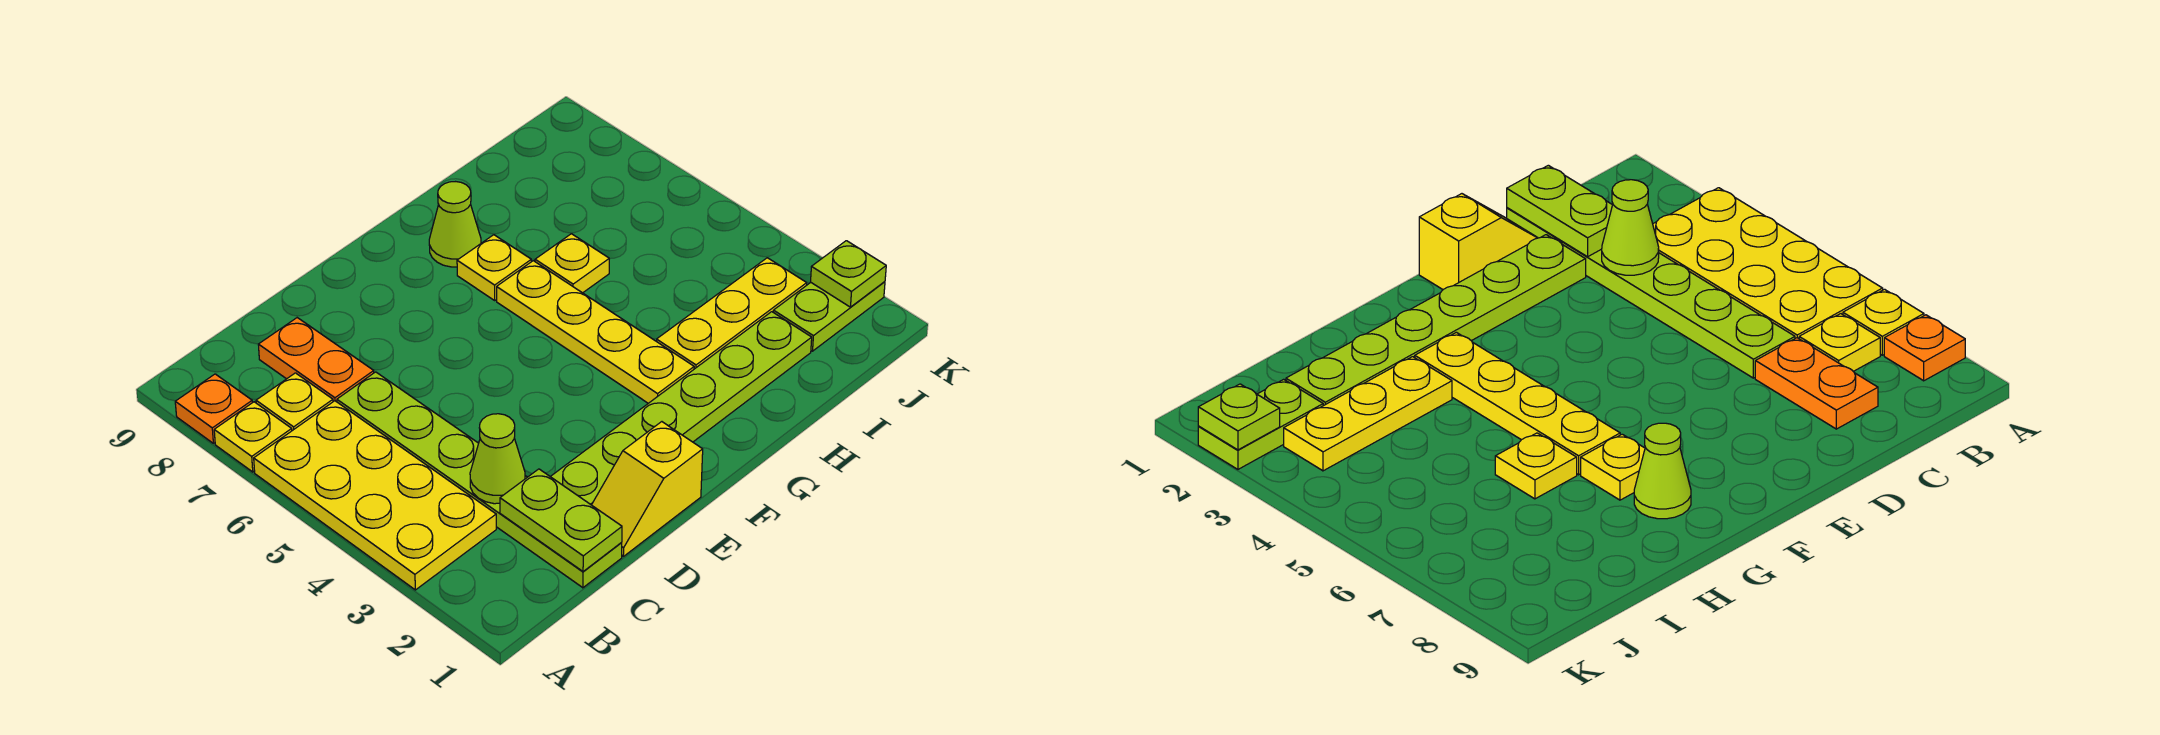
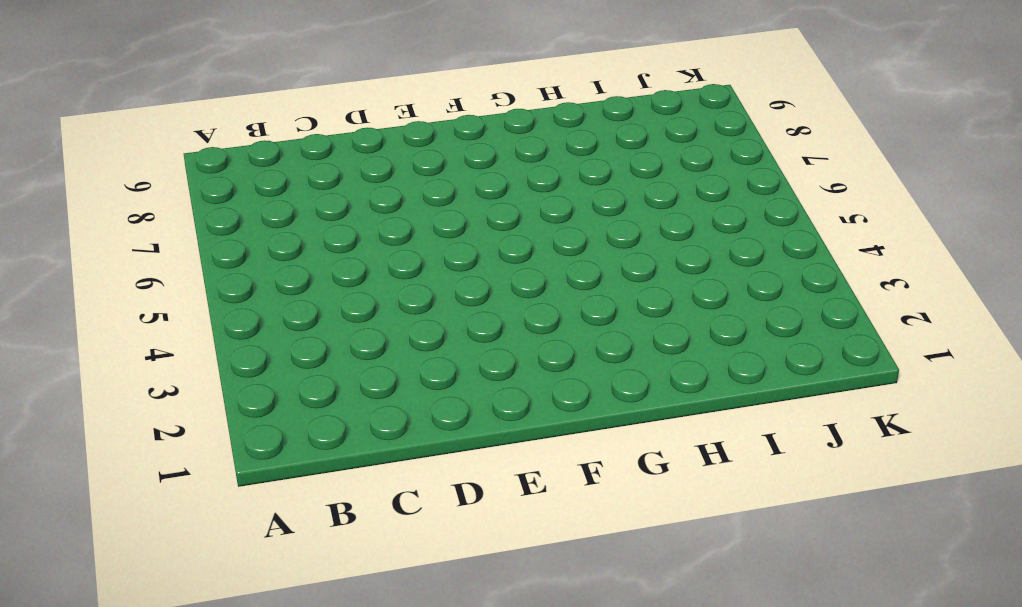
none -> yellow 2x4 plate [254,401,496,590]
none -> yellow 1x1 plate [214,402,292,472]
none -> orange 1x1 plate [175,374,252,443]

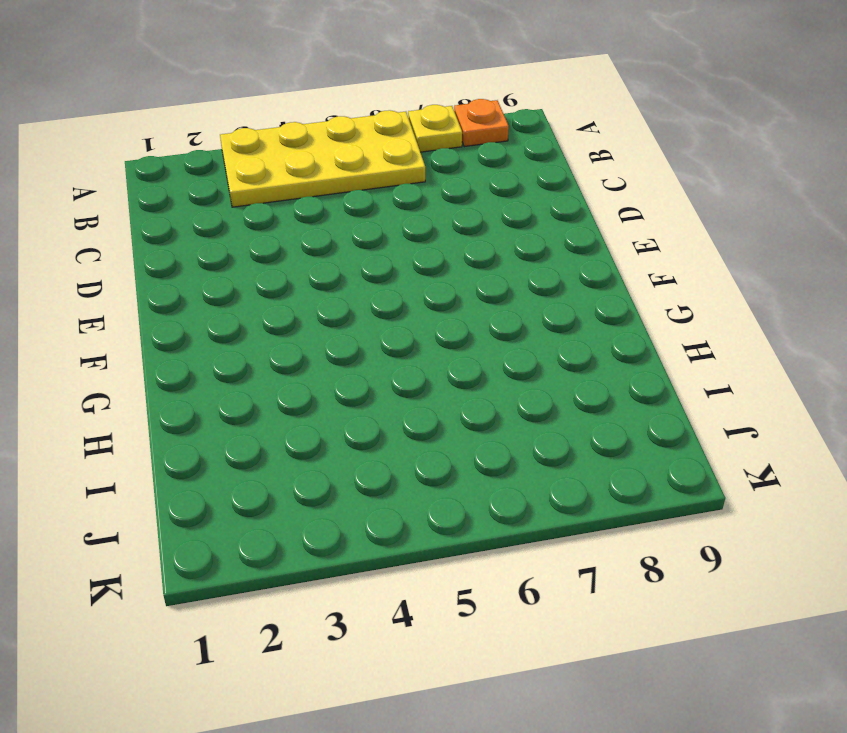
none -> yellow 1x1 plate [256,373,333,431]
none -> lime 1x6 plate [337,372,622,588]
none -> orange 1x2 plate [258,318,374,402]

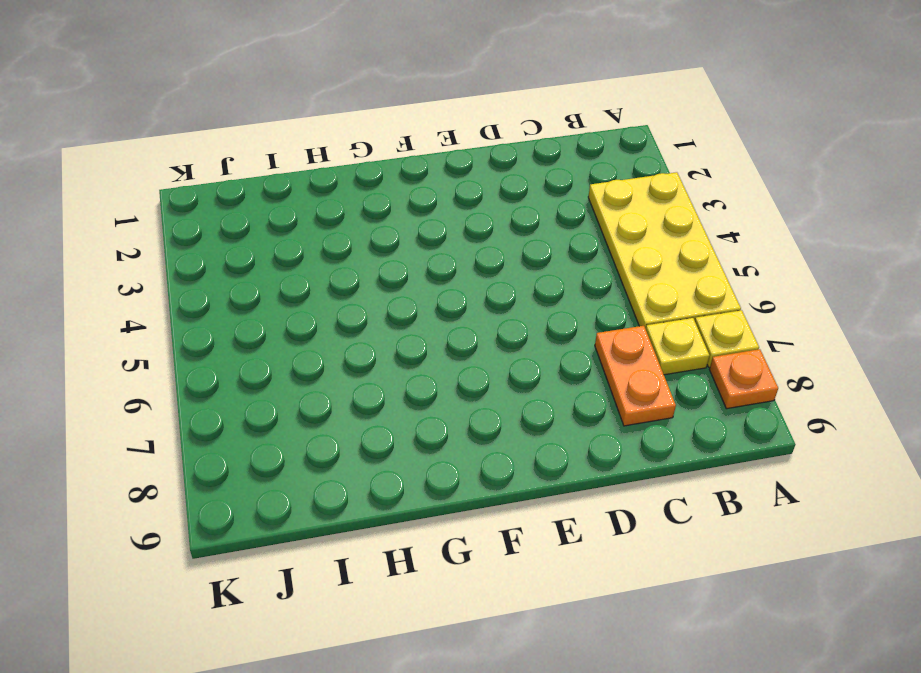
none -> lime 1x6 plate [337,372,622,588]
none -> yellow 1x2 slope [592,422,703,556]
none -> lime 1x6 plate [551,312,812,505]

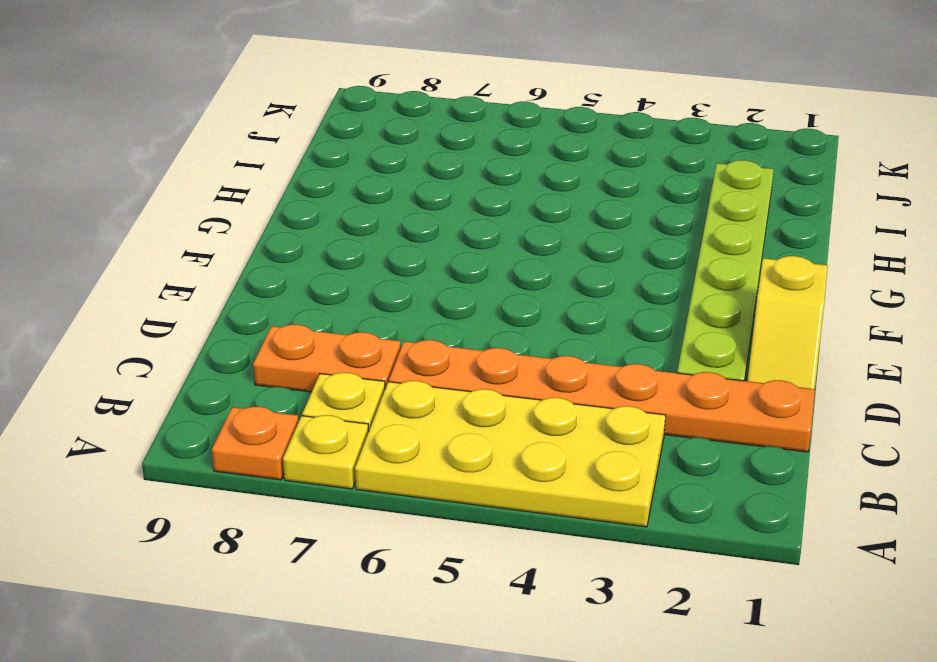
orange 1x6 plate [389,340,815,452] -> lime 1x6 plate [337,372,622,588]
none -> yellow 1x4 plate [497,261,694,403]
none -> yellow 1x1 plate [457,235,531,300]
none -> lime 1x1 cone [429,182,481,267]

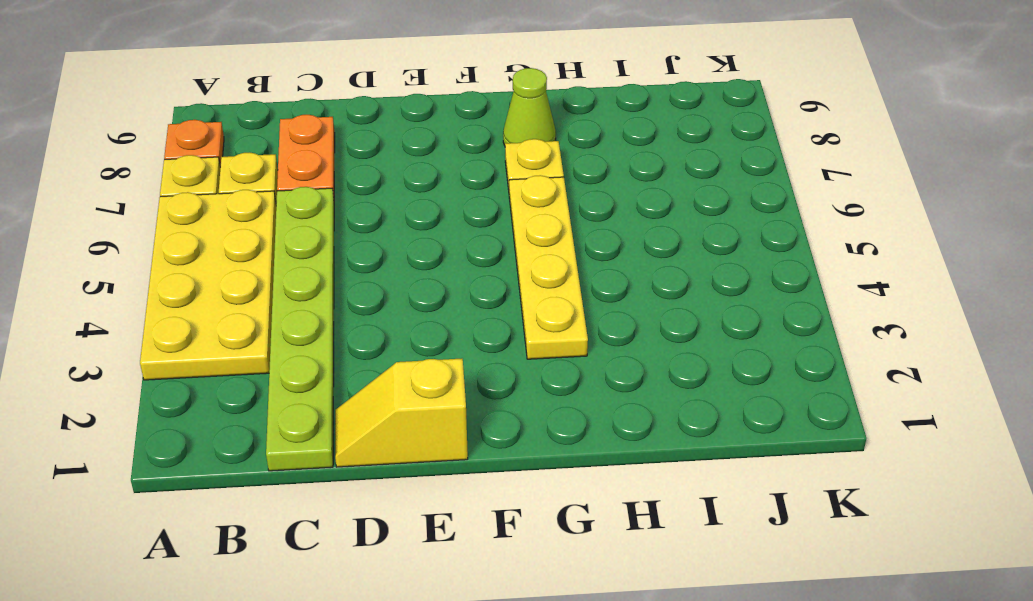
none -> lime 1x6 plate [551,312,812,505]
none -> yellow 1x3 plate [656,258,807,369]
none -> yellow 1x1 plate [535,234,609,293]

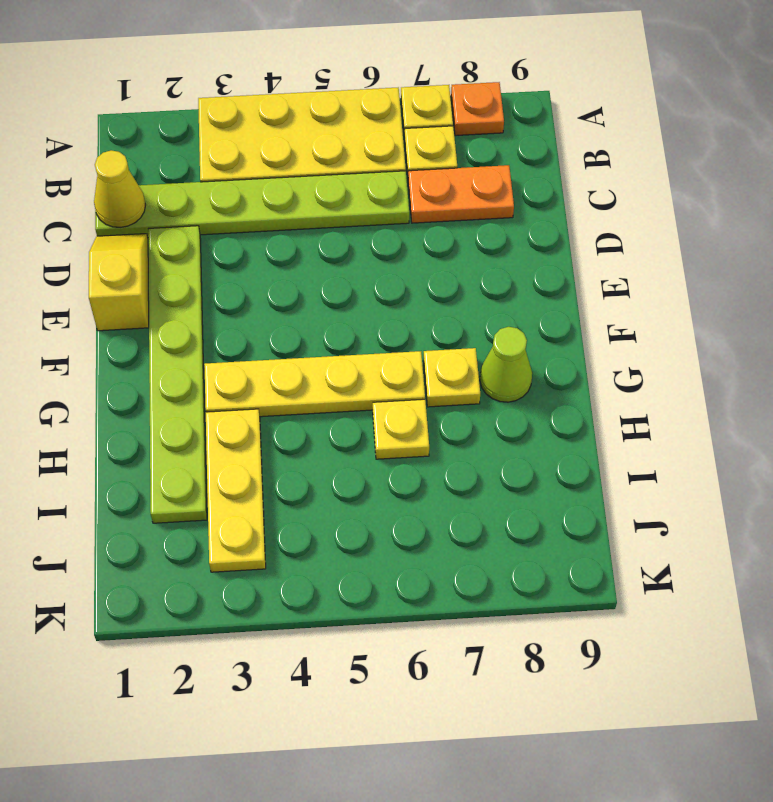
yellow 1x1 cone [94,150,145,227] -> lime 1x2 plate [500,469,622,572]
none -> lime 1x2 plate [773,282,885,351]
none -> lime 1x1 cone [470,414,525,504]
none -> lime 1x1 plate [811,241,886,307]

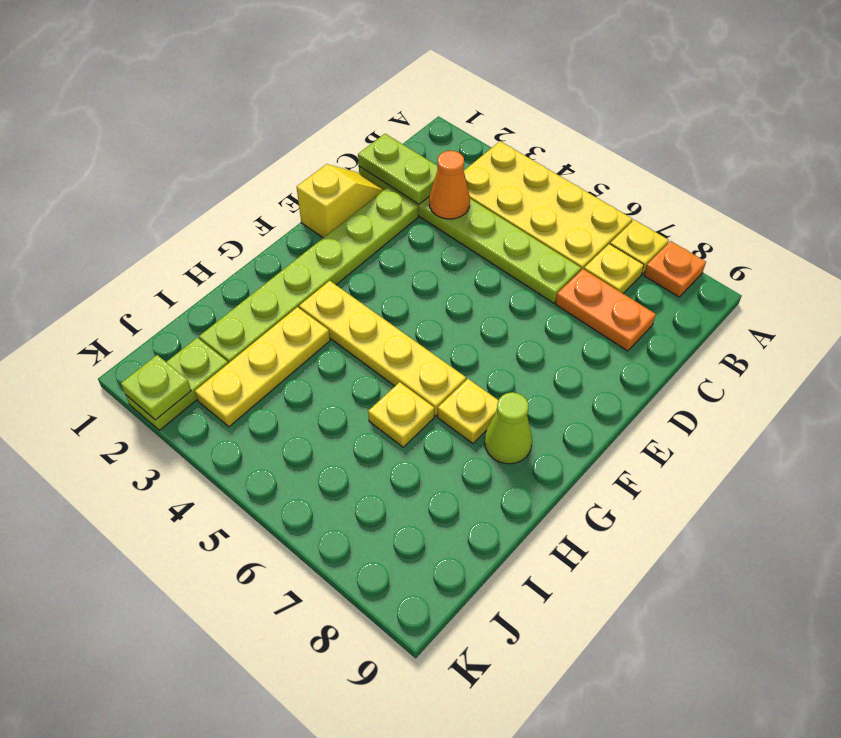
orange 1x1 cone [429,151,470,219] -> lime 1x1 cone [470,414,525,504]

